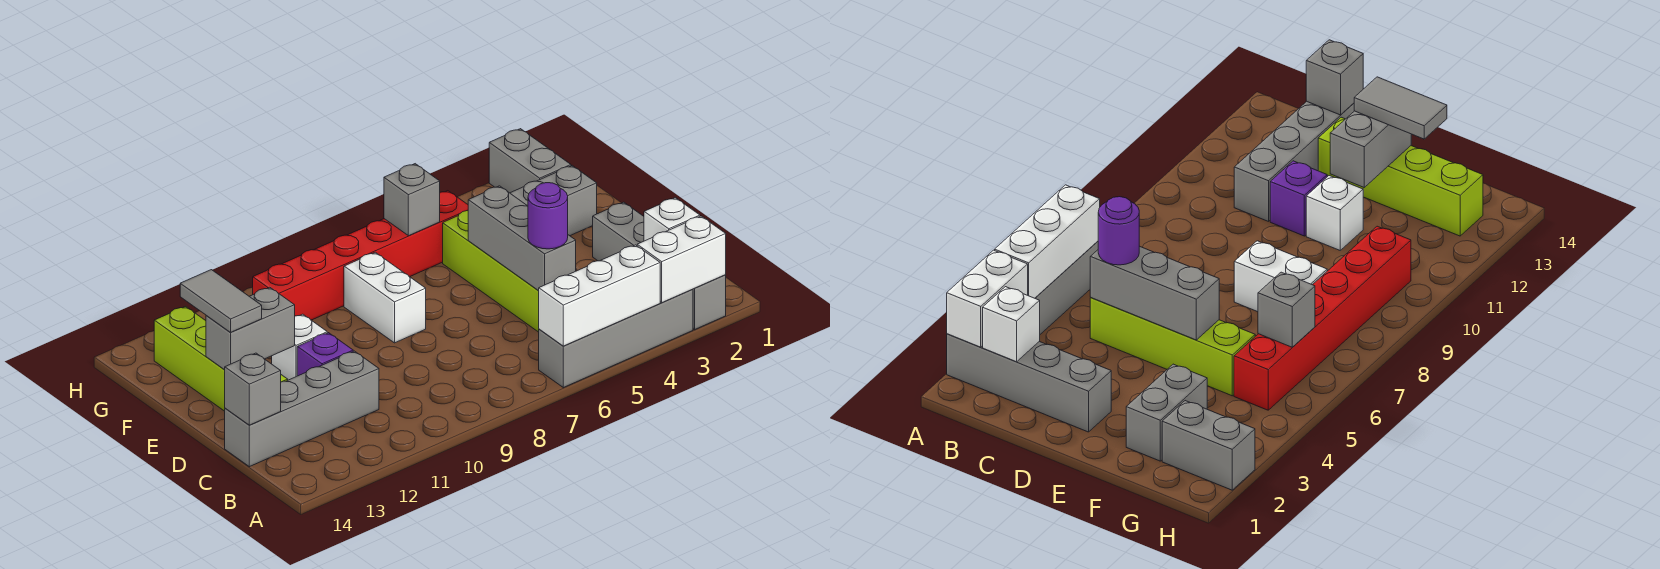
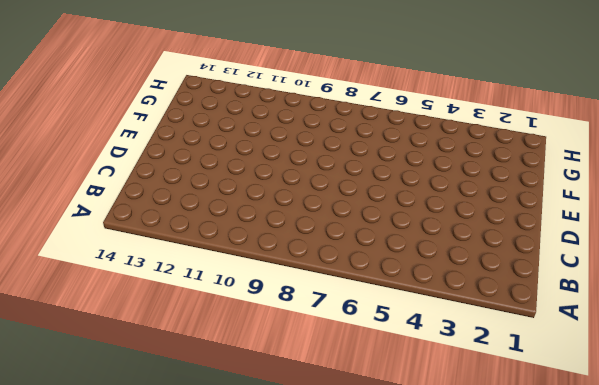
none -> grey 1x4 brick [593,202,726,330]
none -> grey 1x4 brick [539,289,693,388]
none -> lime 1x4 brick [443,210,539,332]

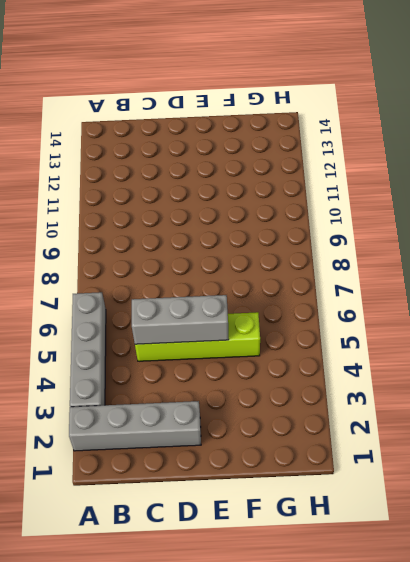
none -> grey 1x4 brick [225,351,379,467]
none -> purple 1x1 brick [297,333,353,376]
none -> lime 1x4 brick [154,307,288,411]

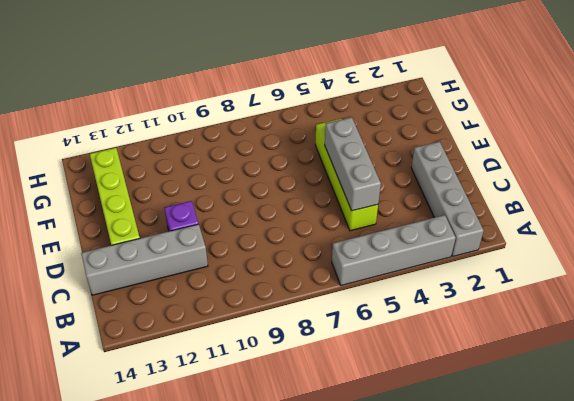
none -> white 1x2 brick [344,252,426,343]
none -> white 1x1 brick [272,314,327,380]
none -> grey 1x2 brick [510,166,597,236]

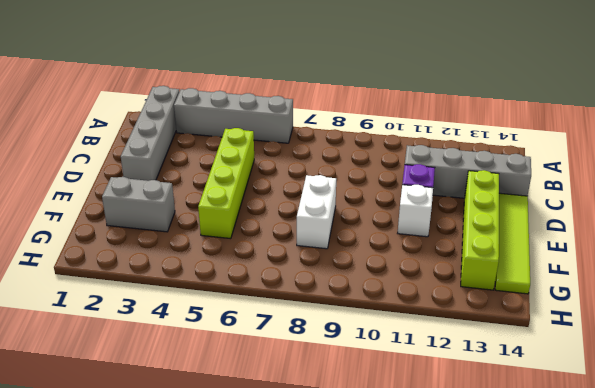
lime 1x4 tile [495,193,530,294] -> none
none -> grey 1x2 brick [489,129,571,193]
none -> red 1x6 brick [253,191,468,320]
none -> white 1x2 brick [637,216,726,302]

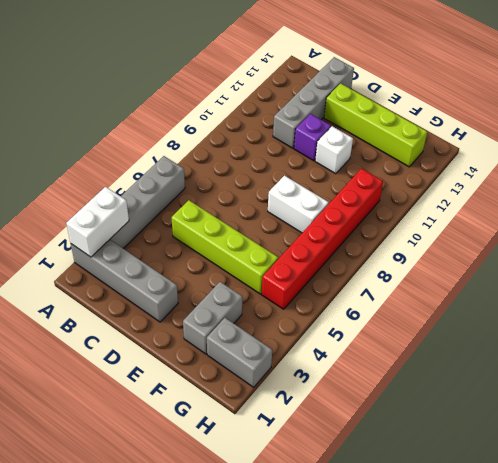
none -> white 1x3 brick [539,245,660,346]
none -> white 1x1 brick [644,198,700,241]
none -> grey 1x3 brick [468,186,576,291]

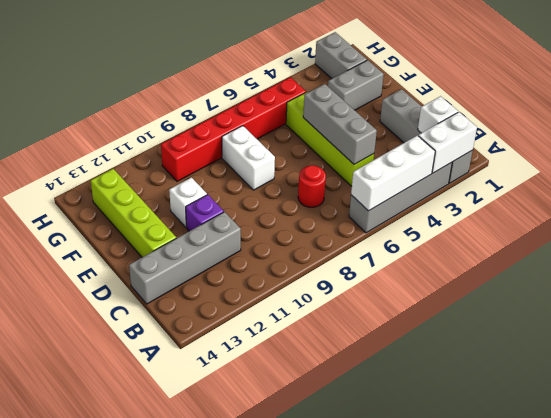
red 1x1 round brick [298,165,326,207] -> none
none -> grey 1x1 brick [225,353,281,425]
none -> grey 1x2 brick [206,287,295,370]
none -> grey 1x1 brick [384,164,440,236]

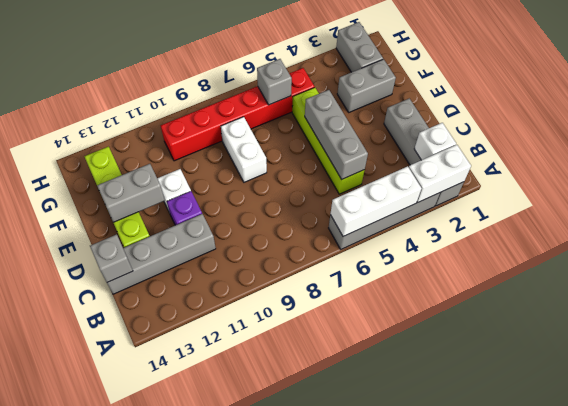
none -> purple 1x1 round brick [528,183,568,249]
none -> grey 1x2 tile [180,270,262,332]

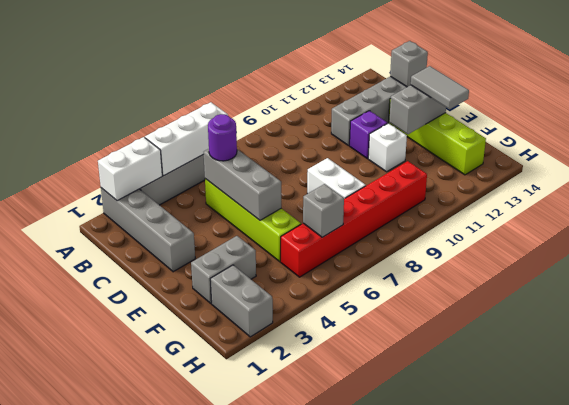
none -> white 1x1 brick [644,198,700,241]

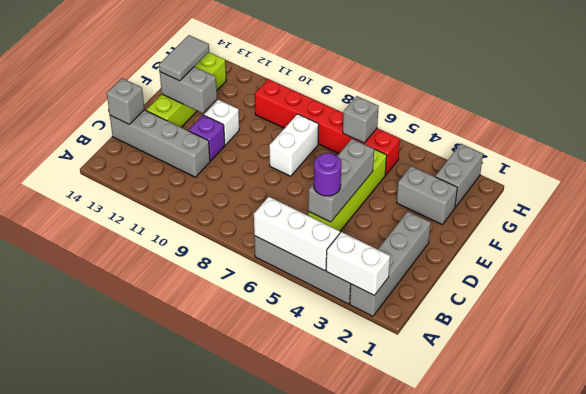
none -> white 1x1 brick [644,198,700,241]

